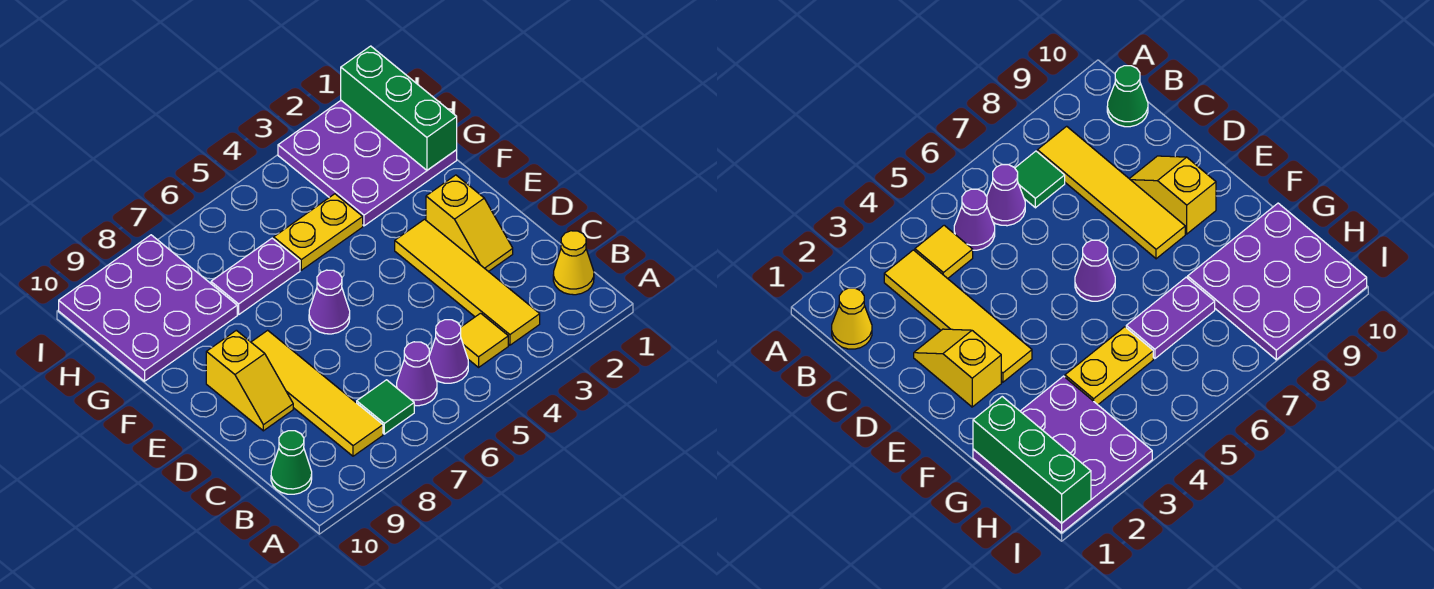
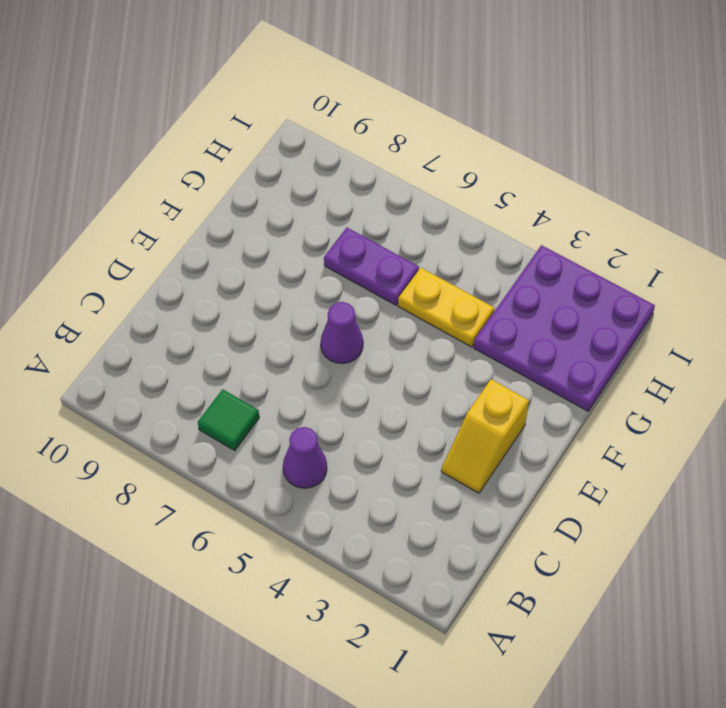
none -> yellow 1x1 cone [553,231,594,295]
none -> yellow 1x4 tile [395,219,540,345]
none -> yellow 1x1 tile [461,313,508,367]

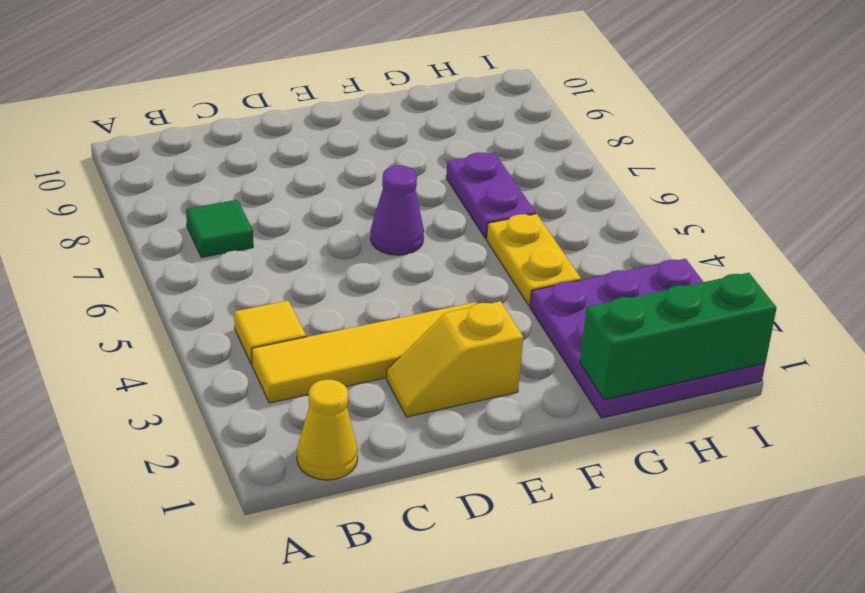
none -> purple 1x1 cone [429,320,468,383]
none -> purple 1x1 cone [397,342,437,406]
none -> yellow 1x4 tile [251,330,383,456]

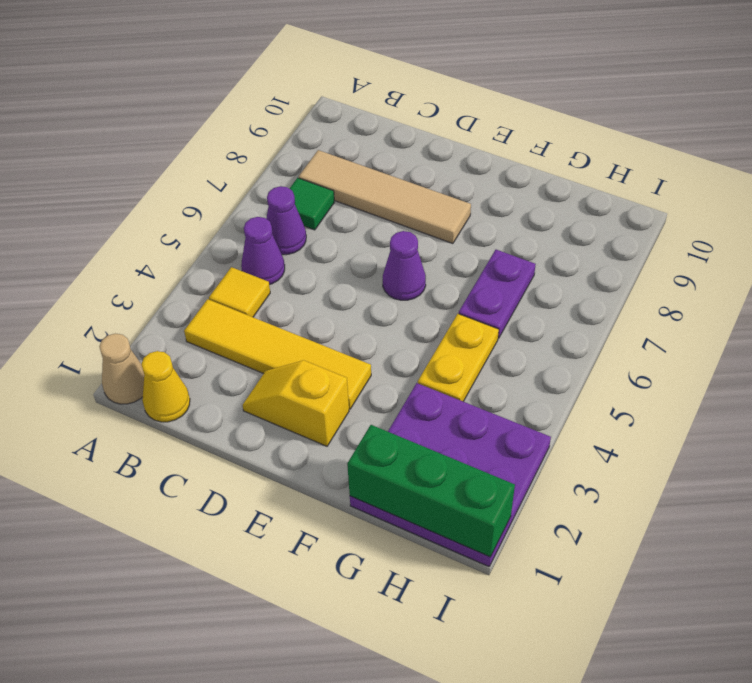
tan 1x1 cone [99,334,144,404] -> none
tan 1x4 tile [299,150,471,244] -> yellow 1x4 tile [251,330,383,456]
none -> green 1x1 cone [271,431,312,494]
none -> yellow 1x2 slope [206,330,293,431]
none -> purple 3x3 plate [59,235,237,381]

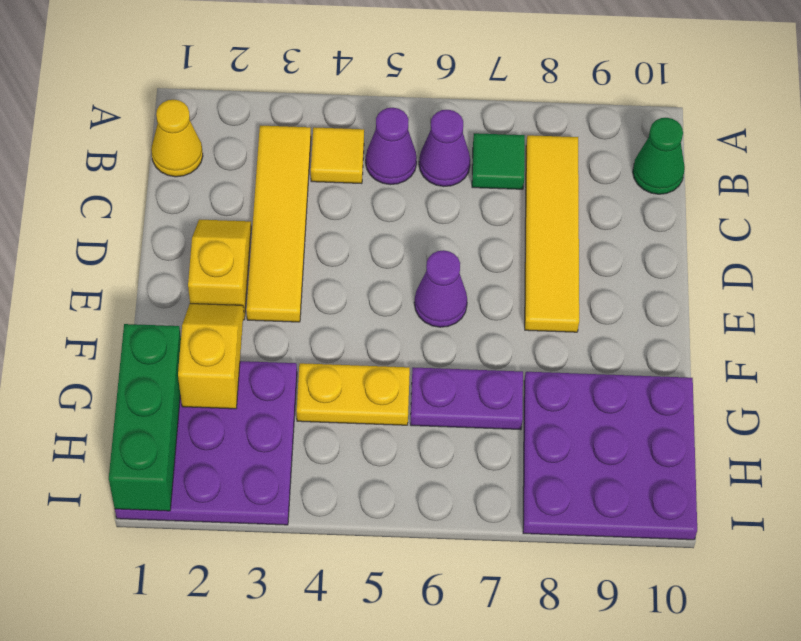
yellow 1x2 slope [178,304,244,409] -> yellow 1x2 slope moved to [206,330,293,431]

